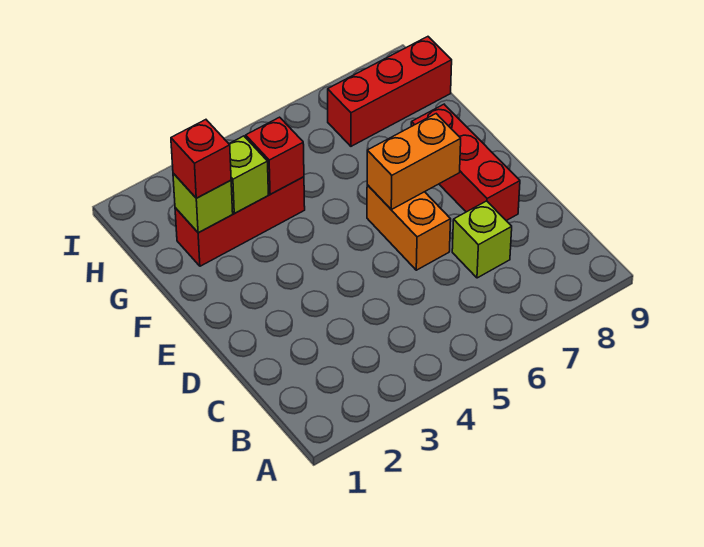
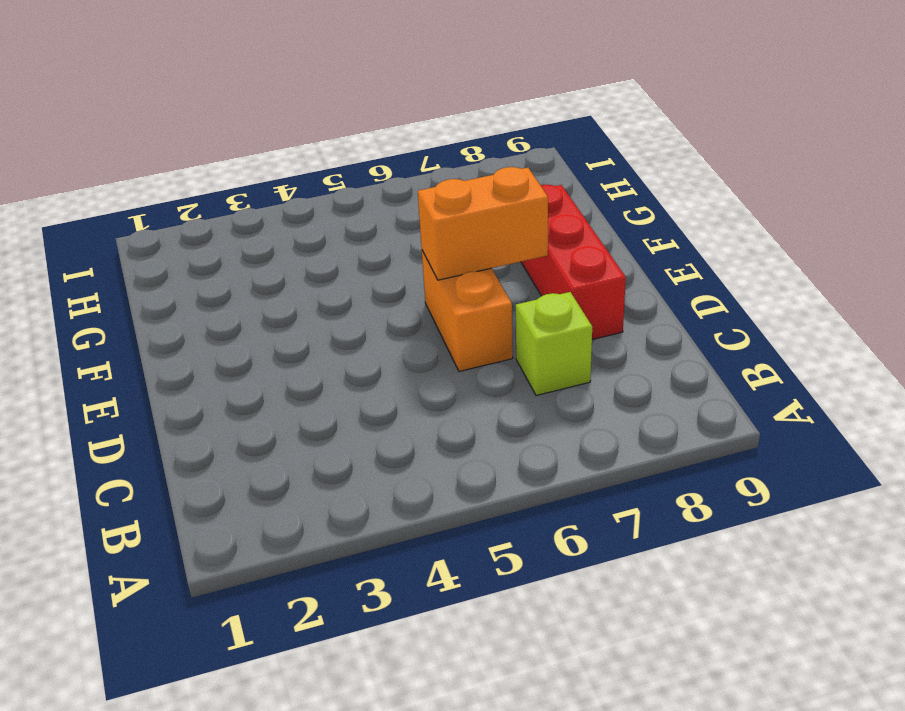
none -> red 1x3 brick [175,177,305,266]
none -> red 1x3 brick [328,37,452,146]

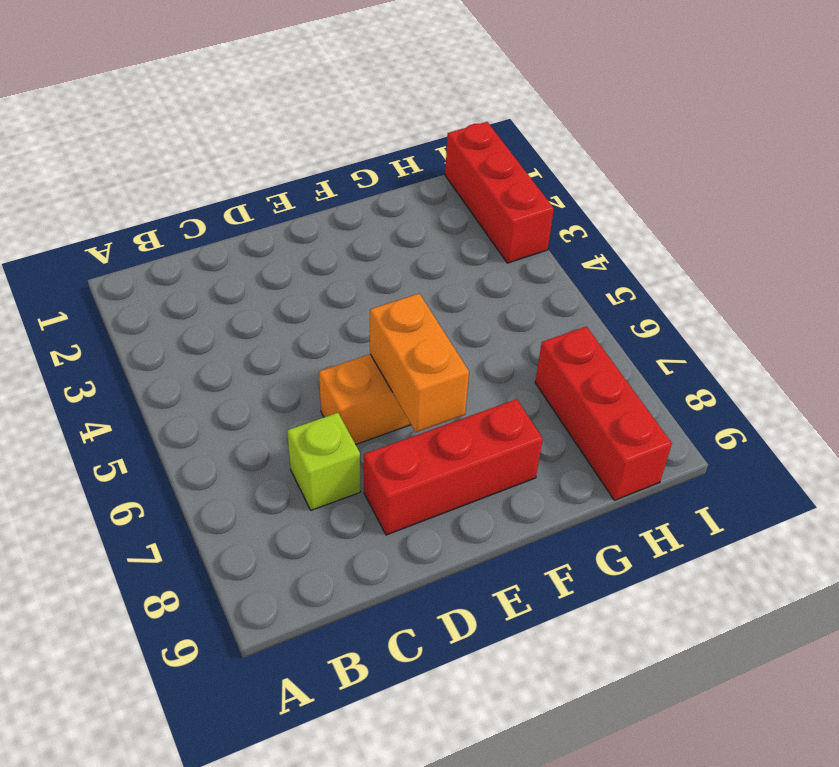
red 1x3 brick [445,122,554,263] -> red 1x3 brick moved to [175,177,305,266]
none -> lime 1x1 brick [173,173,233,233]
none -> lime 1x1 brick [229,136,268,213]

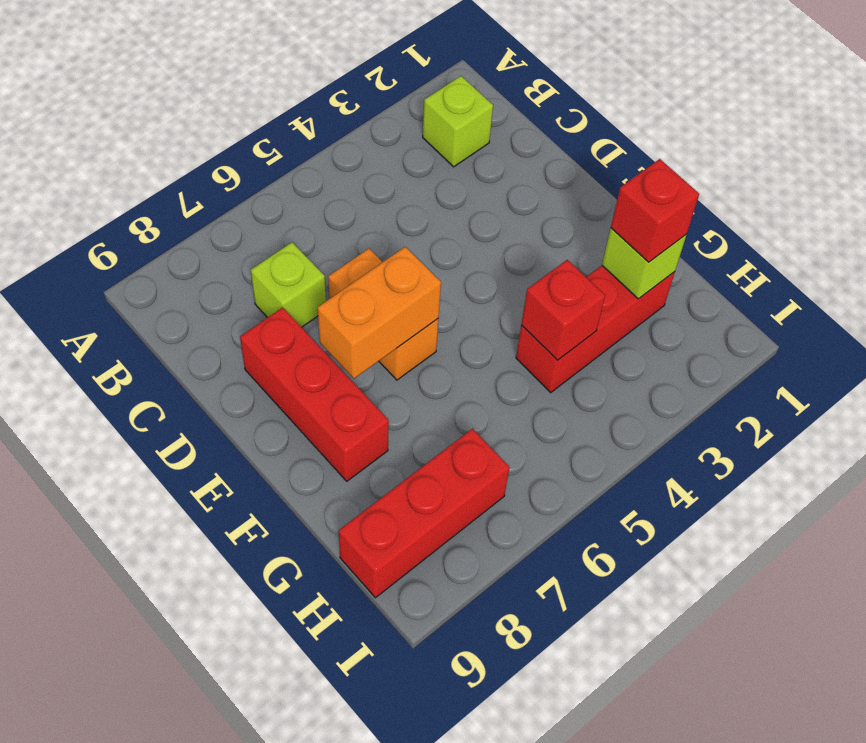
lime 1x1 brick [423,76,493,167] -> lime 1x1 brick moved to [229,136,268,213]

